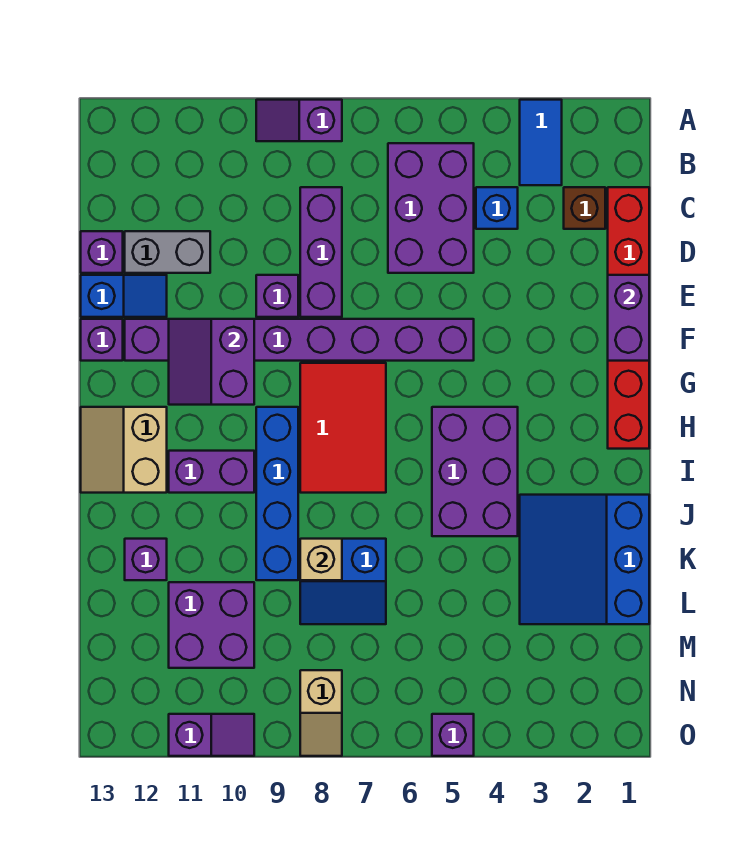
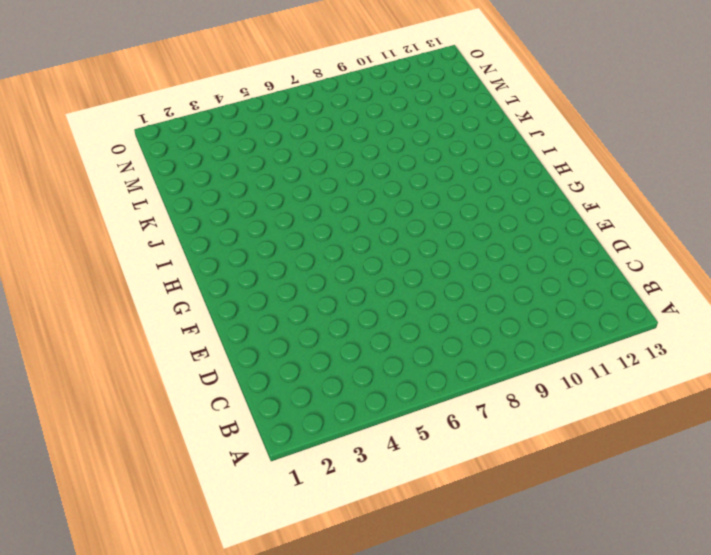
none -> blue 1x2 tile [520,100,562,185]
none -> purple 1x2 slope [256,100,342,141]
none -> purple 2x3 brick [388,143,474,273]

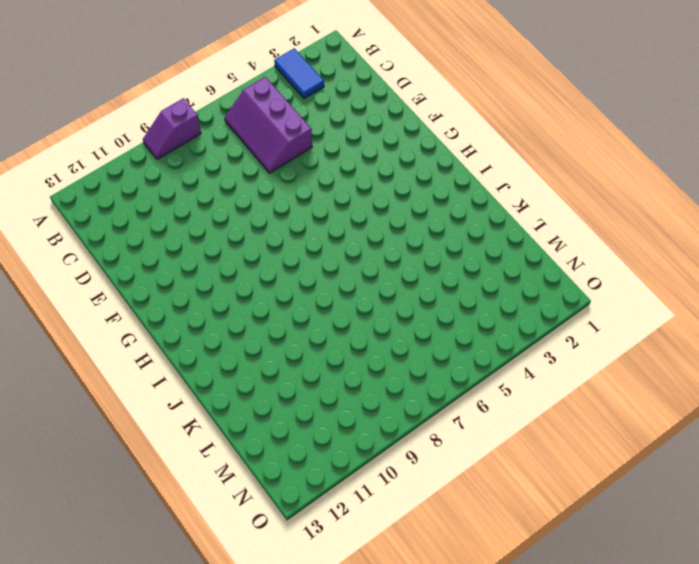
purple 2x3 slope [225,77,312,173] -> purple 2x3 brick [388,143,474,273]
none -> red 1x6 brick [608,187,649,449]
none -> brown 1x1 brick [564,187,605,229]
none -> blue 1x1 brick [476,187,518,229]

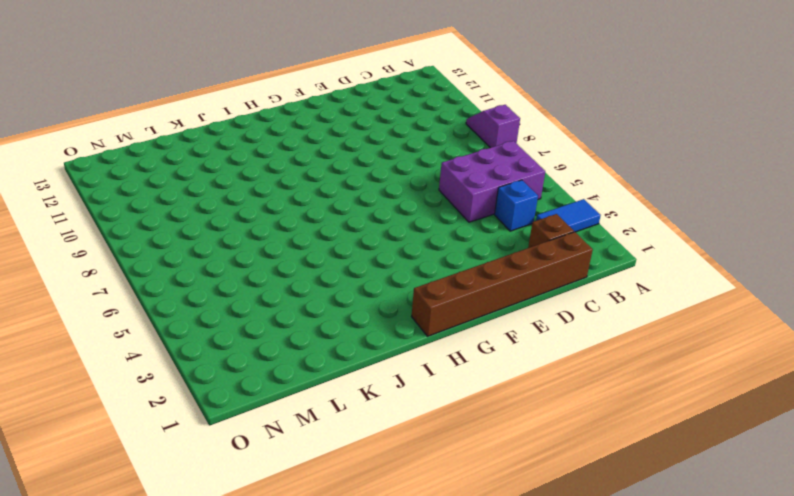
brown 1x6 brick [412,232,593,336] -> red 1x6 brick [608,187,649,449]
none -> purple 1x3 brick [300,187,342,317]
none -> grey 1x2 brick [125,231,210,273]
none -> purple 1x1 brick [81,231,123,273]

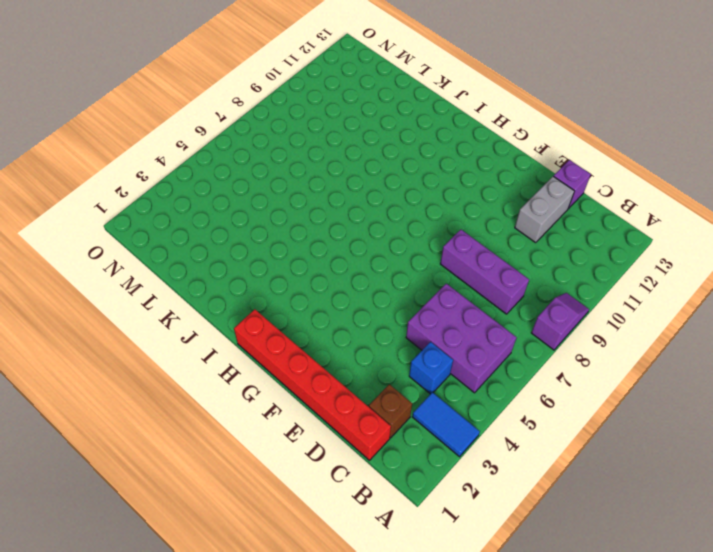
none -> purple 1x1 brick [256,275,298,317]
none -> blue 1x2 slope [81,275,167,317]
none -> purple 1x8 brick [125,319,474,361]

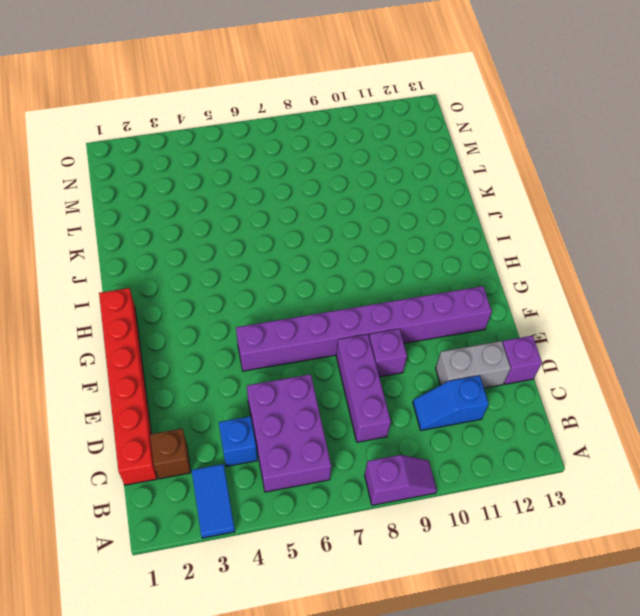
blue 1x2 slope [413,375,489,430] -> blue 1x2 slope moved to [81,275,167,317]
none -> purple 1x1 brick [81,319,123,361]
none -> red 2x3 tile [300,363,386,493]
none -> purple 2x3 brick [432,407,518,536]

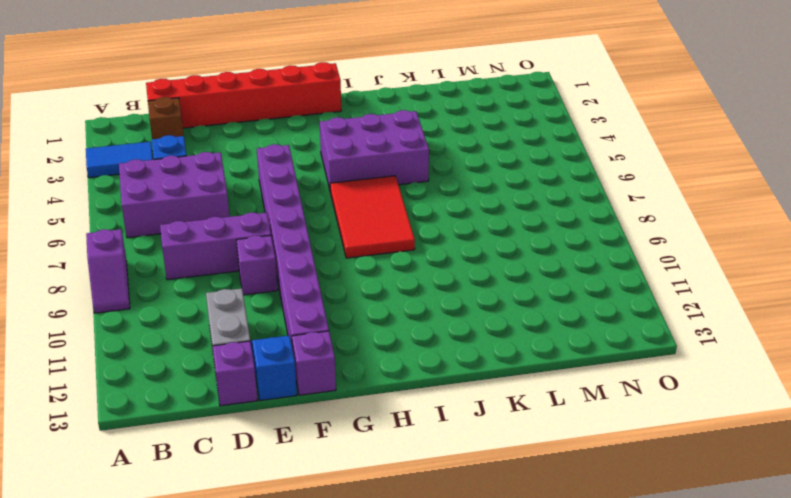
red 2x3 tile [330,176,415,258] -> red 2x3 tile turned to [300,363,386,493]
none -> blue 1x4 brick [256,407,298,580]
none -> tan 2x2 slope [81,407,167,493]
none -> purple 1x2 brick [169,451,254,493]

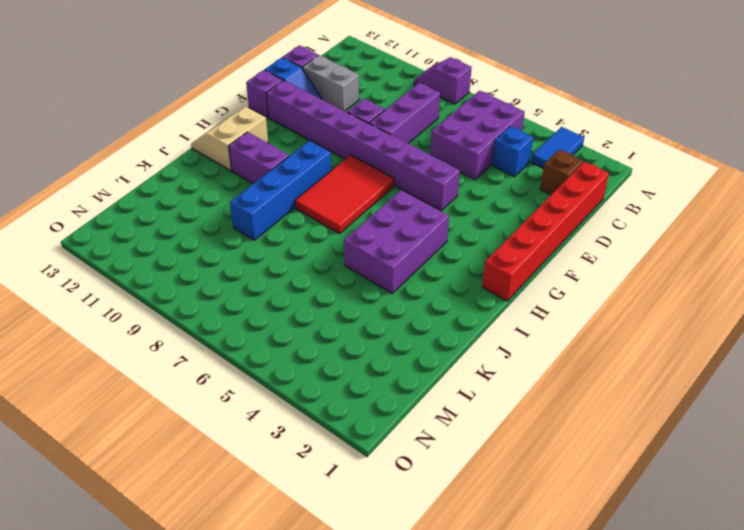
none -> blue 3x3 slope [520,495,649,624]
none -> blue 2x2 slope [300,539,386,624]
none -> purple 1x1 brick [125,539,167,580]

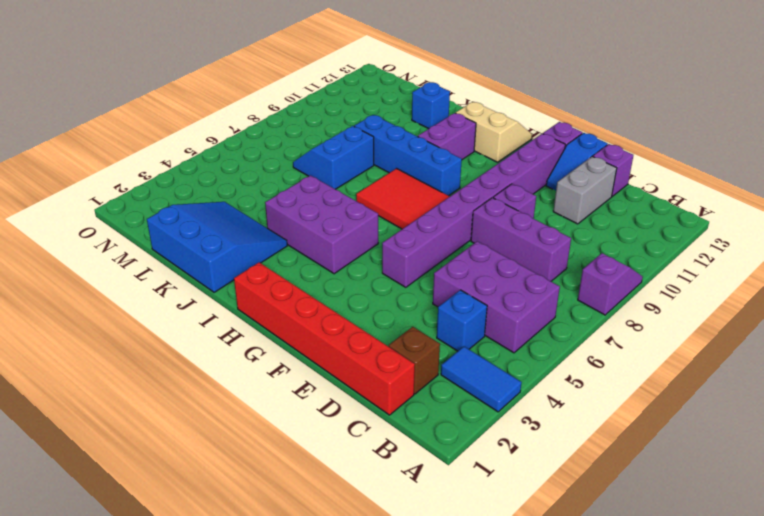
blue 1x1 brick [412,82,450,129] -> purple 1x1 brick [125,539,167,580]
none -> purple 2x2 brick [169,582,254,668]
none -> tan 1x2 slope [300,670,342,756]
none -> purple 1x1 brick [432,714,474,756]

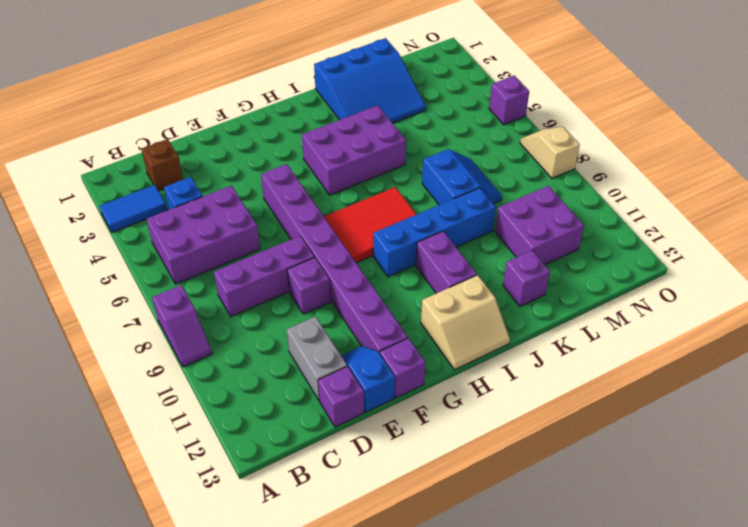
tan 1x2 slope [520,127,580,178] -> tan 1x2 slope turned to [300,670,342,756]
none -> red 1x6 brick [608,187,649,449]
none -> purple 1x2 slope [169,714,254,756]
none -> purple 1x2 brick [608,275,649,361]

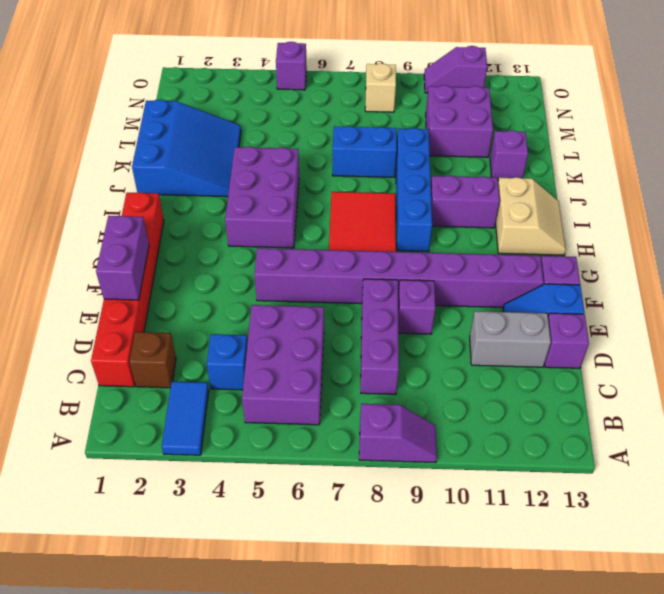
none -> purple 2x2 slope [169,319,254,405]
none -> tan 1x1 brick [300,539,342,580]

